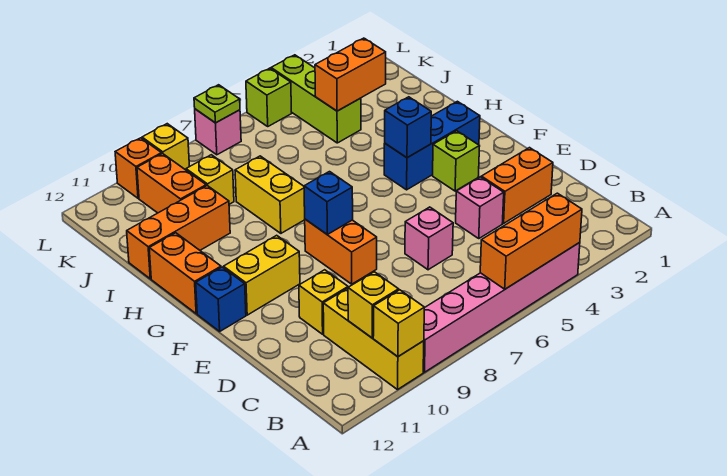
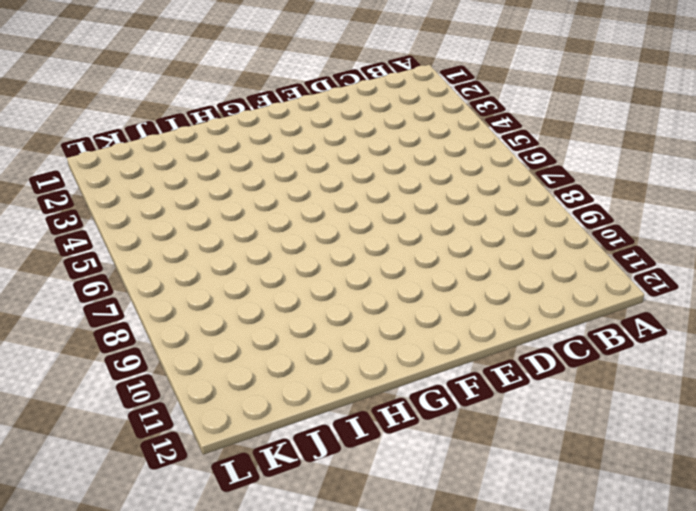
none -> pink 1x6 brick [423,242,580,372]
none -> yellow 1x3 brick [323,288,424,390]
none -> orange 1x2 brick [481,148,553,223]

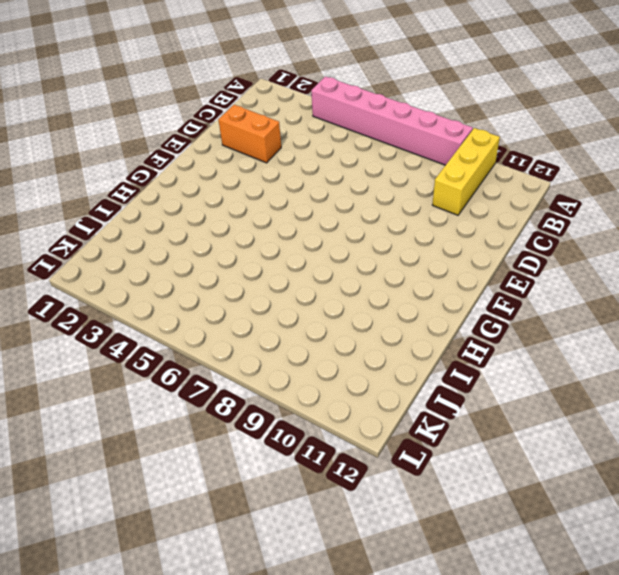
none -> pink 1x1 brick [456,177,504,238]
none -> pink 1x1 brick [405,207,453,270]
none -> yellow 1x1 brick [299,270,348,334]

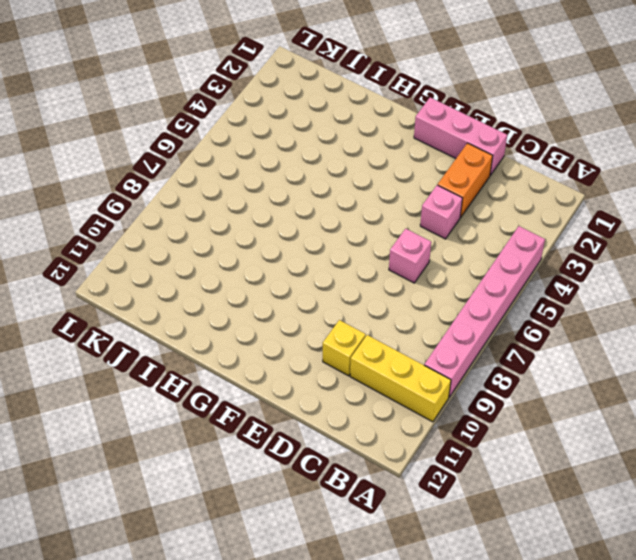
pink 1x3 brick [414,97,507,175] -> none
none -> orange 1x2 brick [305,219,377,284]
none -> lime 1x1 brick [433,131,480,191]
none -> yellow 1x2 brick [224,235,300,315]

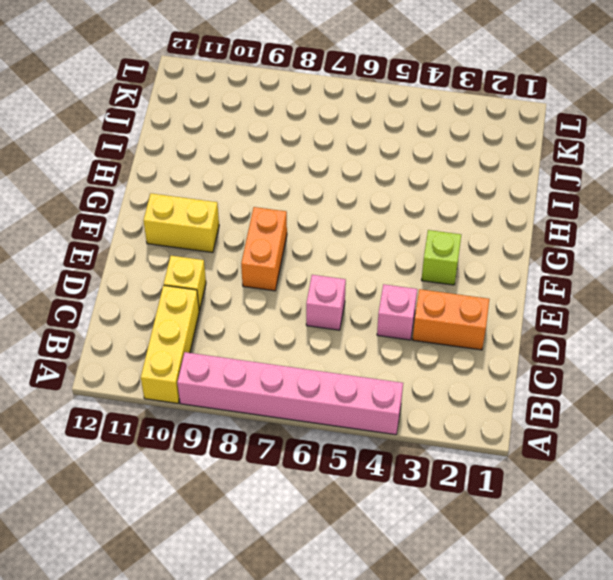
none -> blue 1x1 brick [196,267,246,331]
none -> blue 1x3 brick [384,101,480,190]
none -> orange 1x2 brick [149,233,221,314]

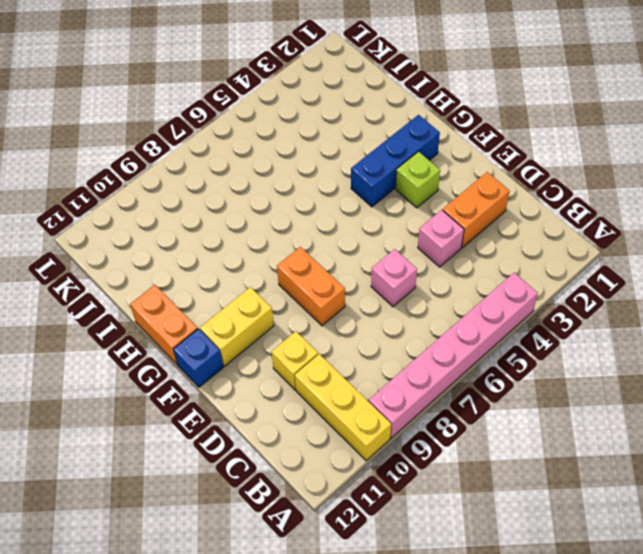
none -> yellow 1x2 brick [235,156,305,233]
none -> orange 1x3 brick [127,186,230,279]
none -> lime 1x3 brick [271,55,361,143]

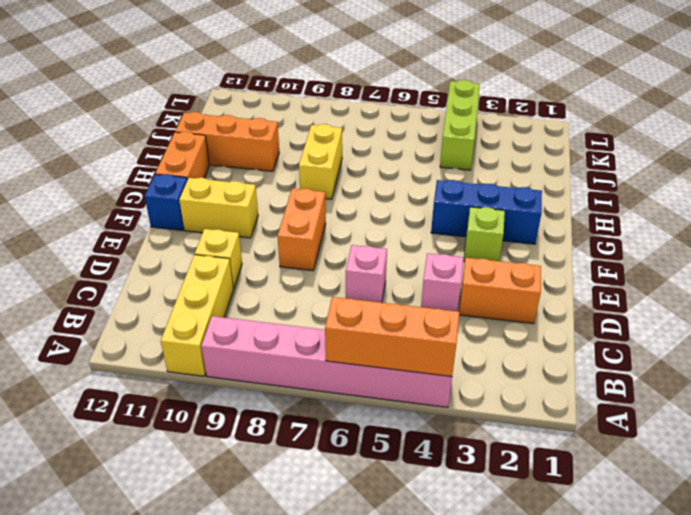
none -> yellow 1x1 brick [186,155,234,204]
none -> orange 1x2 brick [137,154,206,213]
none -> lime 1x1 brick [246,68,292,126]

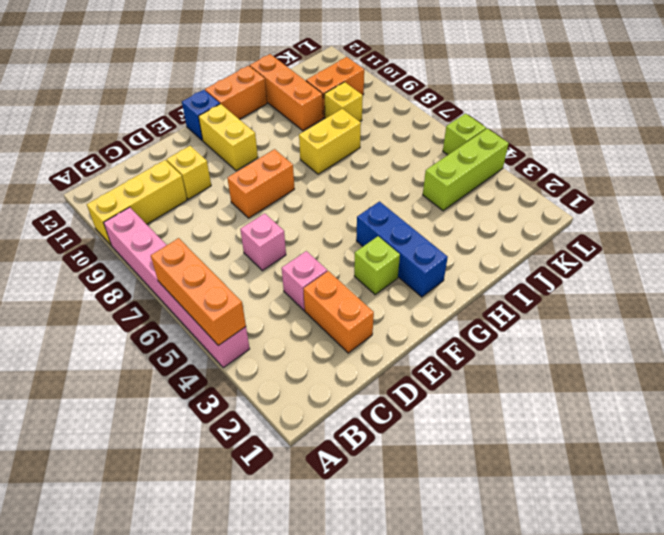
none -> pink 1x1 brick [195,109,241,155]
none -> yellow 1x1 brick [142,124,189,170]
none -> orange 1x1 brick [115,138,162,198]

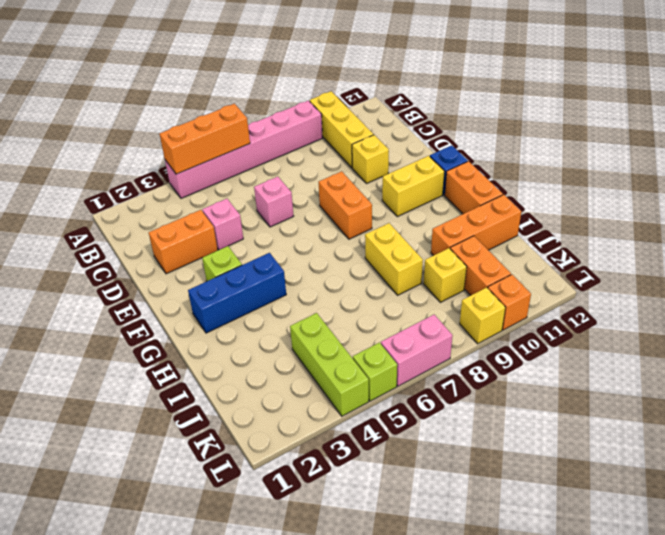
pink 1x2 brick [381,315,453,386] -> pink 1x1 brick [195,109,241,155]
none -> yellow 1x1 brick [373,290,424,357]
none -> yellow 1x1 brick [348,272,399,338]
none -> blue 1x1 brick [304,172,353,234]

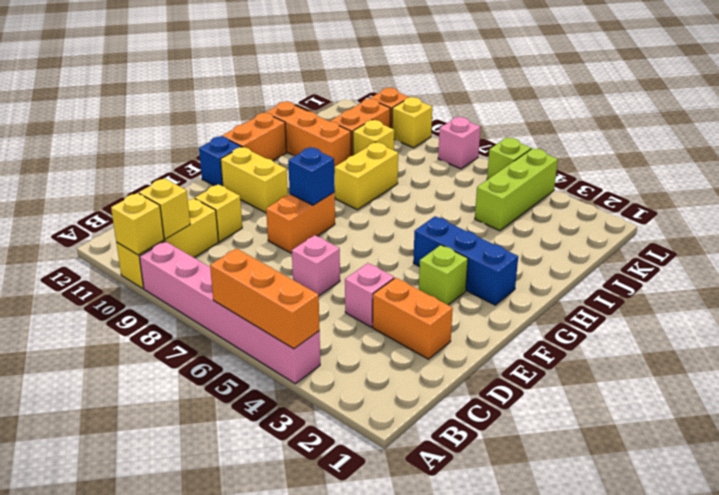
none -> blue 1x1 brick [385,97,431,158]
none -> orange 1x2 brick [315,38,386,111]
none -> lime 1x1 plate [194,85,240,123]

